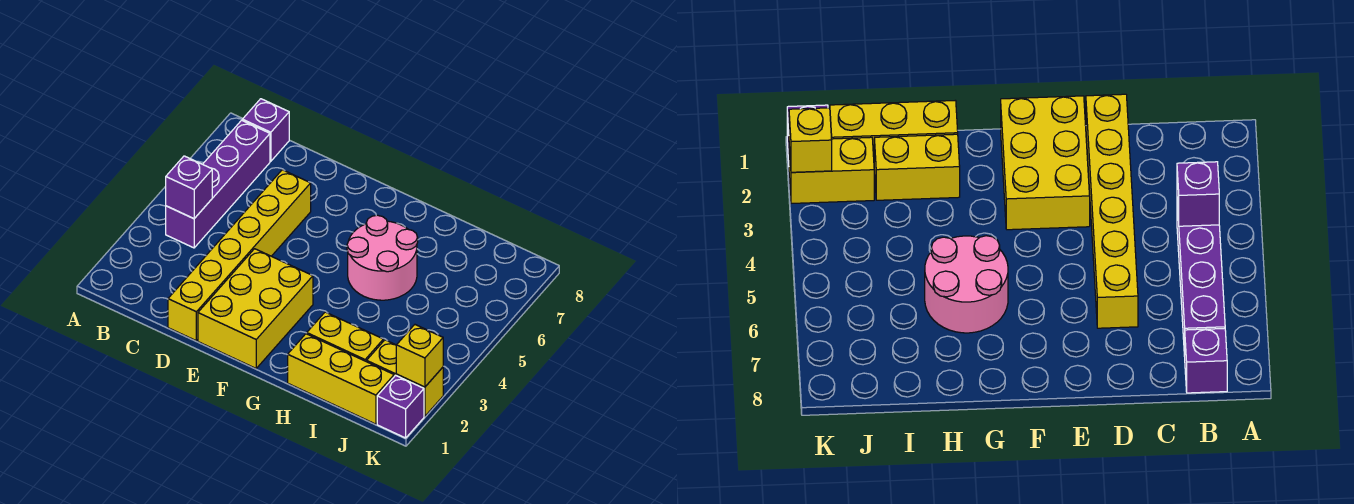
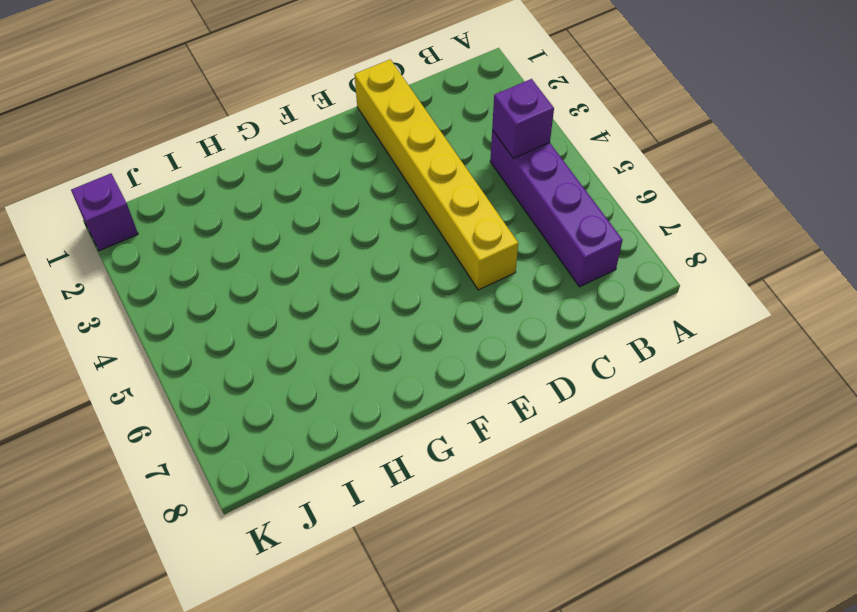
none -> purple 1x1 brick [242,99,289,161]
none -> yellow 2x3 brick [198,249,313,368]

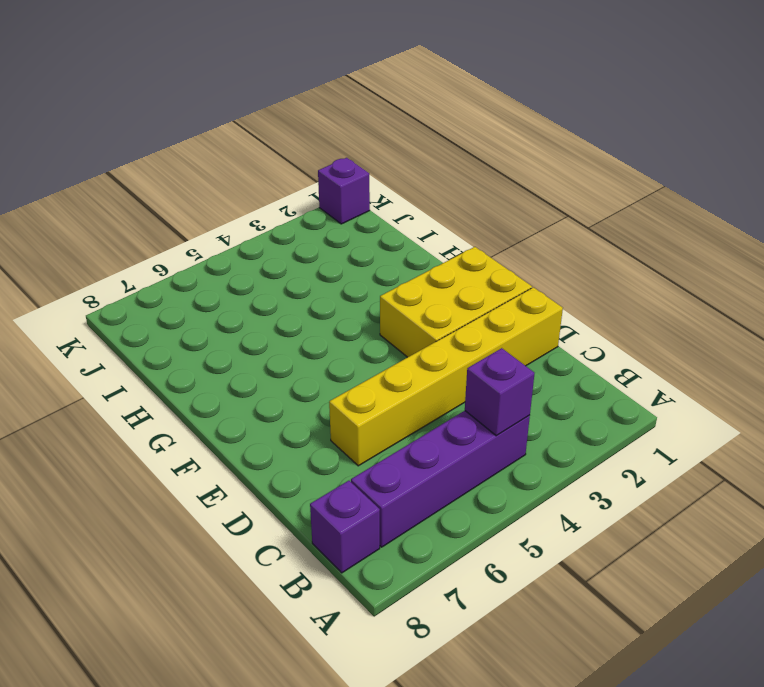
none -> pink 2x2 round brick [347,215,418,300]
none -> yellow 1x3 brick [288,334,394,424]

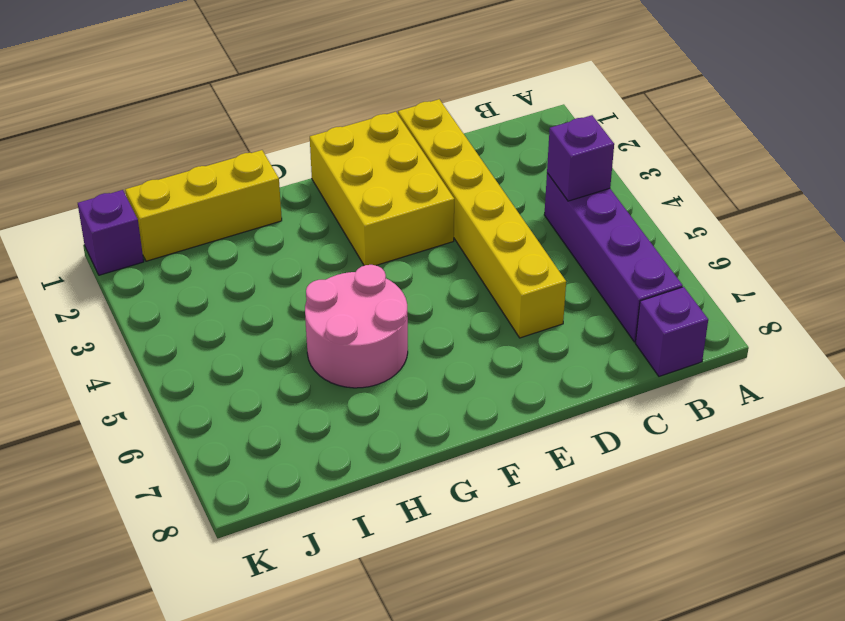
none -> yellow 1x2 brick [307,312,383,362]
none -> yellow 1x2 brick [367,340,443,416]

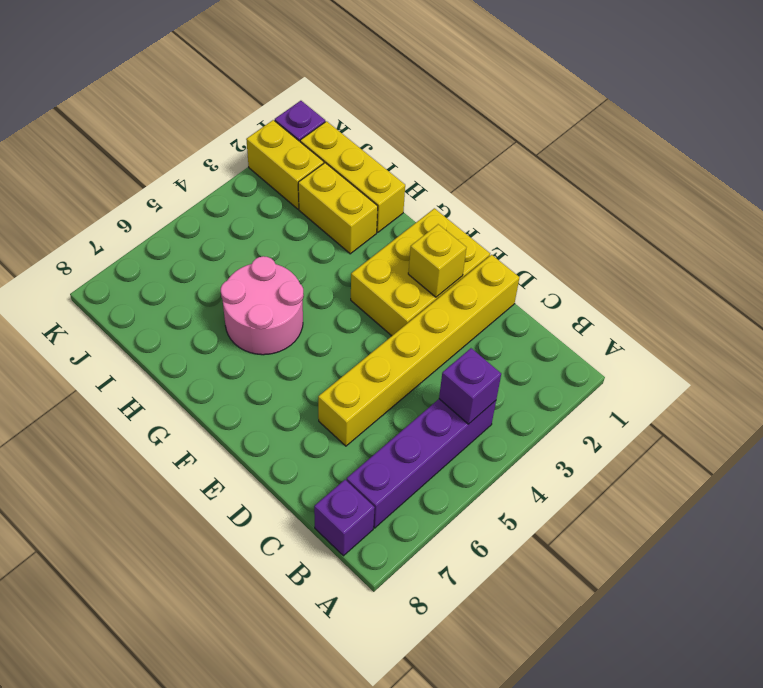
yellow 1x1 brick [408,224,466,297] -> yellow 1x1 brick moved to [396,325,443,387]

